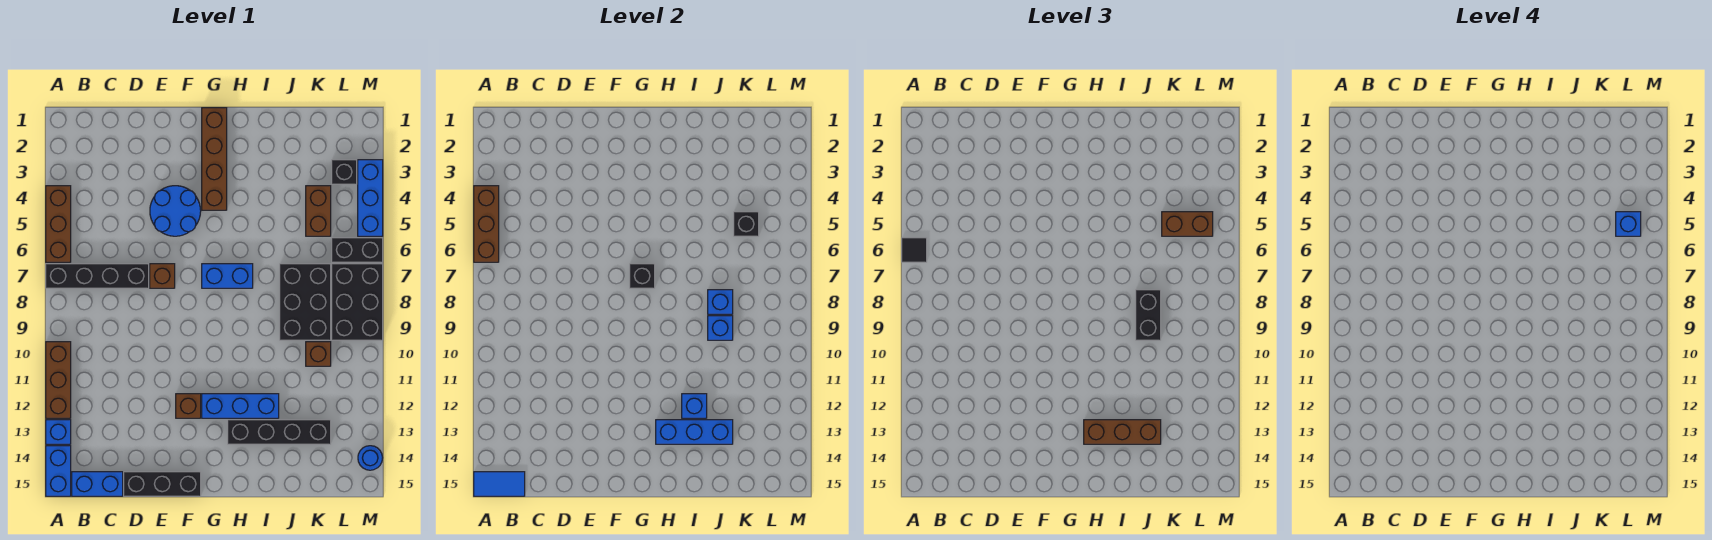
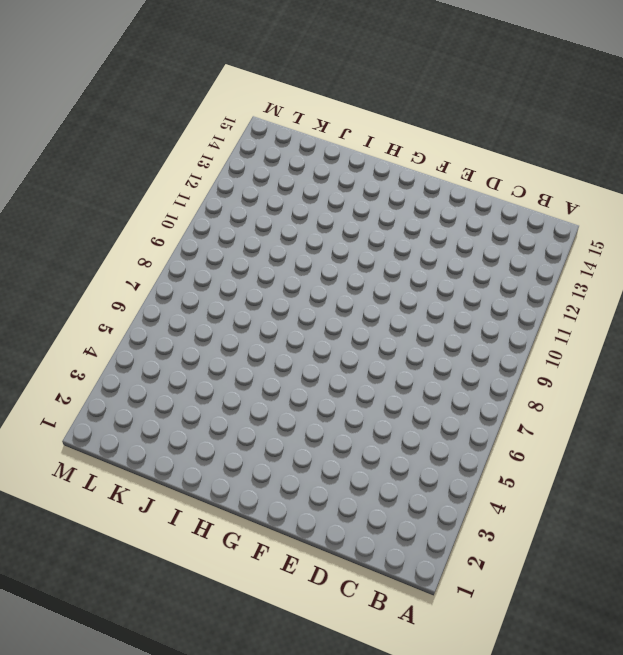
none -> brown 1x3 brick [46,186,71,262]
none -> black 1x4 brick [46,264,149,288]
none -> brown 1x3 brick [46,342,71,418]
none -> blue 1x1 brick [46,420,71,444]

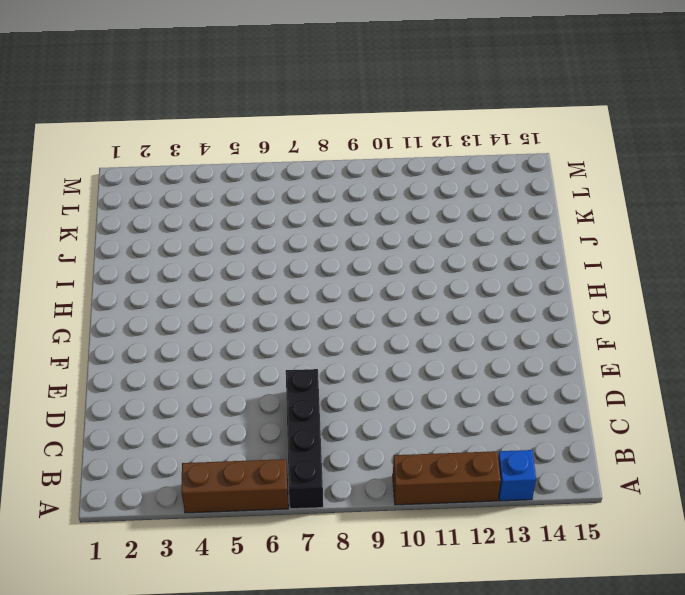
none -> blue 1x2 brick [46,446,71,496]
none -> blue 1x2 brick [72,472,123,496]
none -> black 1x3 brick [124,472,201,496]
none -> blue 2x2 round brick [150,186,201,236]

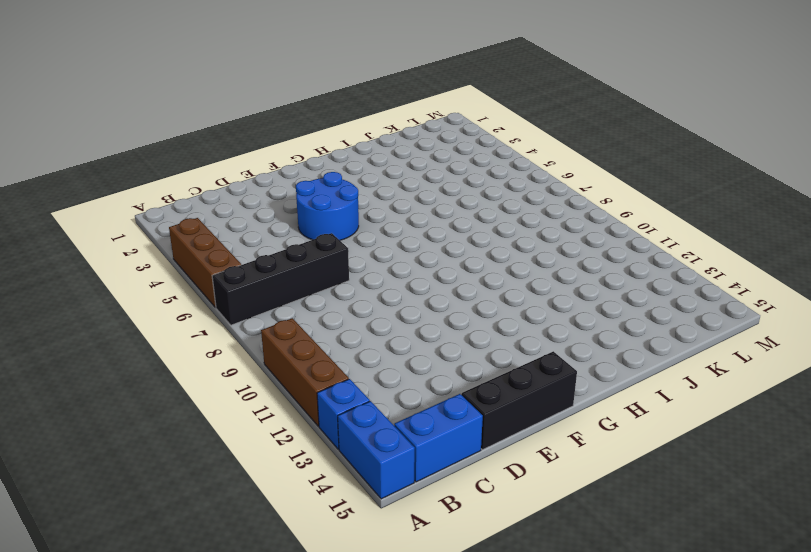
none -> brown 1x1 brick [150,264,175,288]
none -> brown 1x1 brick [176,394,201,418]
none -> brown 1x4 brick [202,108,227,210]
none -> blue 1x2 brick [202,264,253,288]

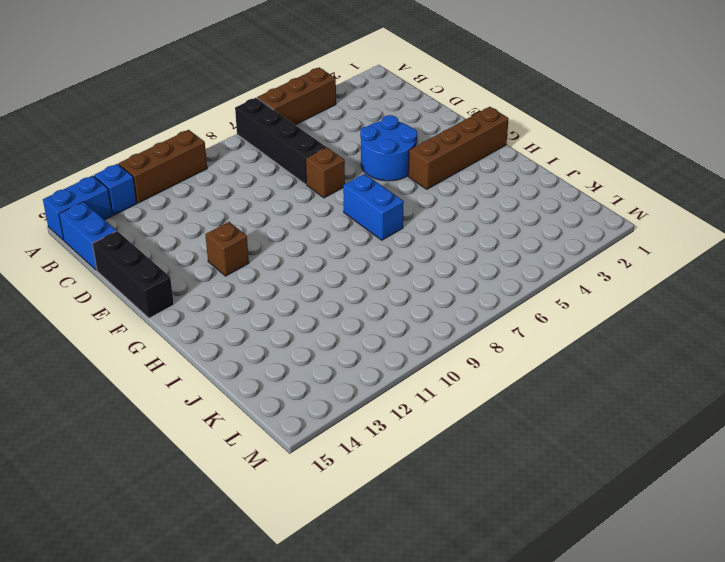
none -> blue 1x3 brick [202,394,279,418]
none -> black 1x4 brick [228,420,331,444]
none -> black 2x3 brick [280,264,331,340]
none -> brown 1x2 brick [306,186,331,236]

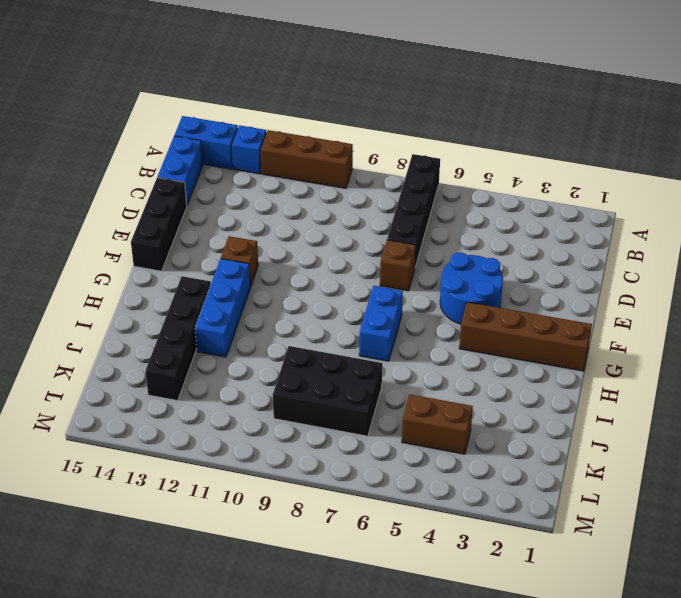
none -> brown 1x3 brick [46,186,71,262]
none -> brown 1x1 brick [306,342,331,366]
none -> black 1x1 brick [332,160,357,184]
none -> black 1x2 brick [332,238,383,262]

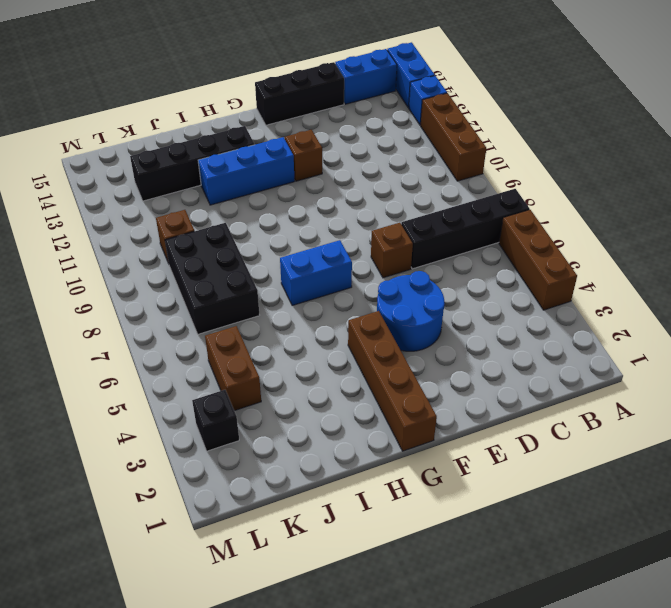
none -> black 1x2 brick [332,238,383,262]
none -> black 2x3 brick [332,264,383,340]
none -> blue 1x3 brick [358,160,383,236]
none -> blue 1x1 round brick [358,446,383,470]

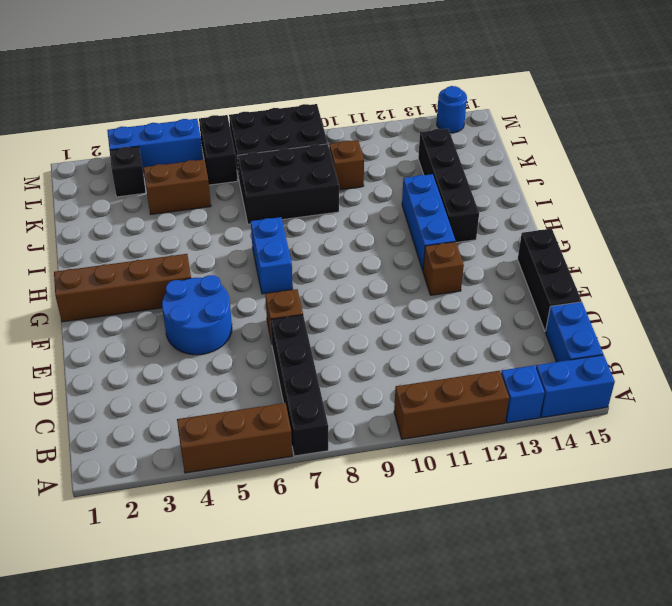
none -> brown 1x3 brick [474,186,499,262]
none -> blue 1x2 tile [474,472,525,496]
none -> black 1x1 brick [630,264,655,288]
none -> blue 1x3 brick [656,420,733,444]

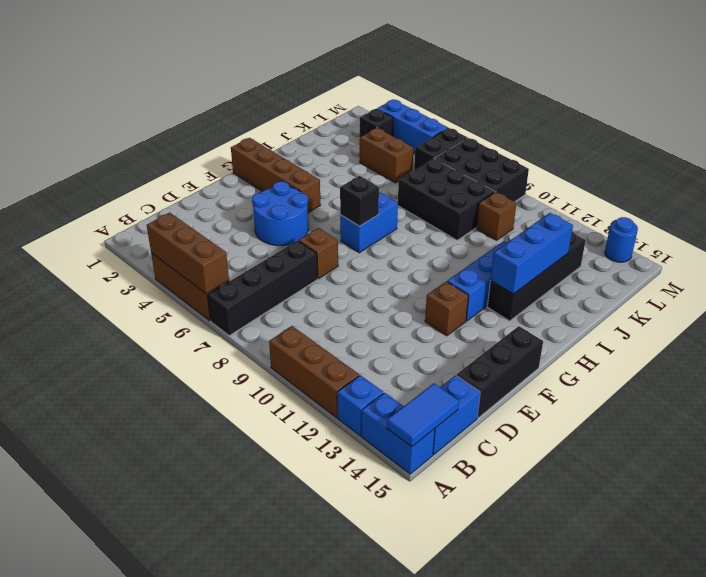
none -> blue 1x1 brick [682,394,707,418]
none -> blue 1x1 brick [708,290,733,314]
none -> blue 1x1 brick [708,316,733,340]
none -> black 1x1 brick [734,212,759,236]

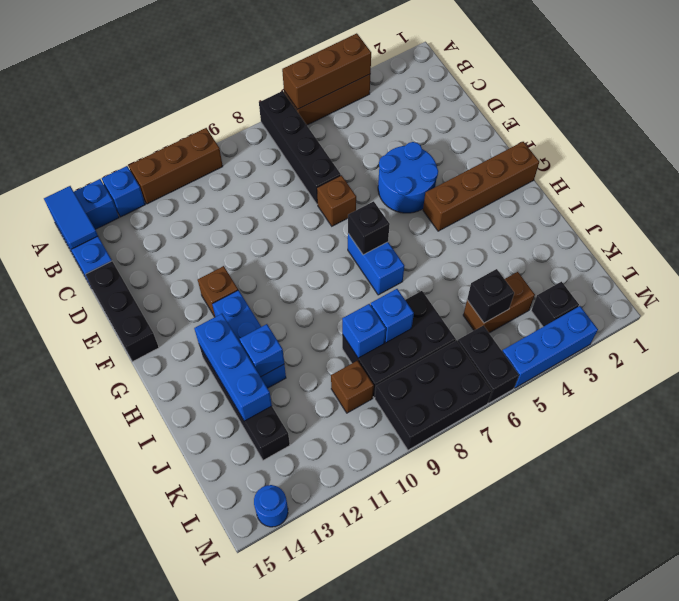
none -> black 1x1 tile [902,238,927,262]
none -> brown 1x3 brick [1084,420,1161,444]
none -> black 1x2 brick [1136,290,1161,340]
none -> brown 1x2 brick [1162,212,1213,236]

